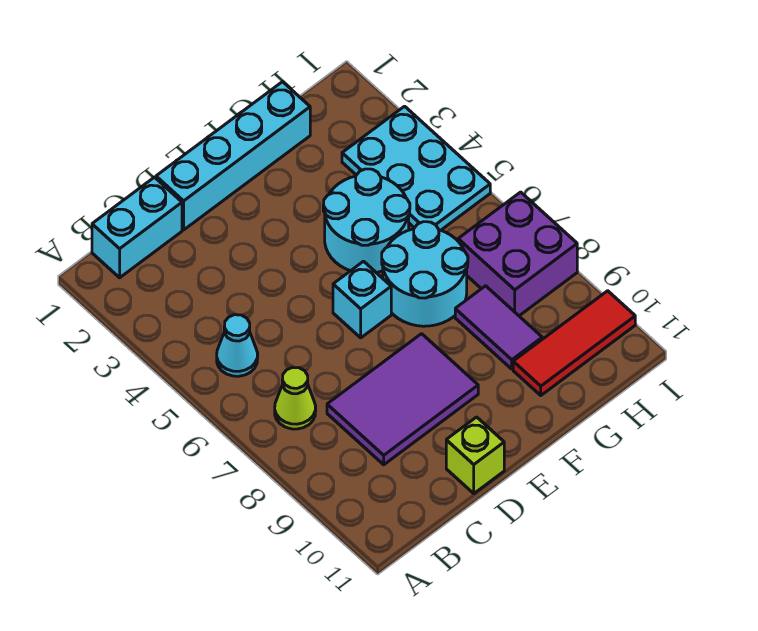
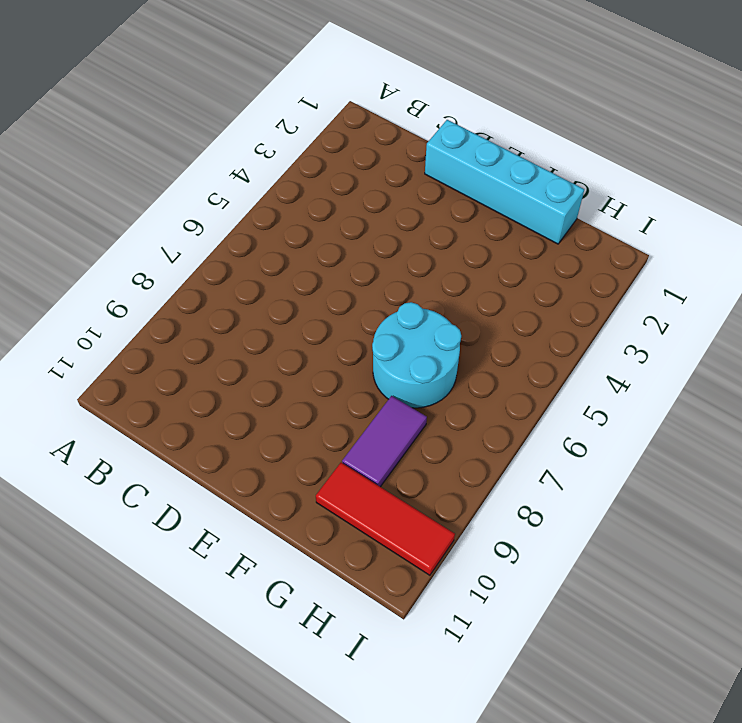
none -> cyan 1x2 brick [92,177,182,278]
none -> cyan 1x1 cone [217,315,258,376]
none -> lime 1x1 cone [275,368,316,429]

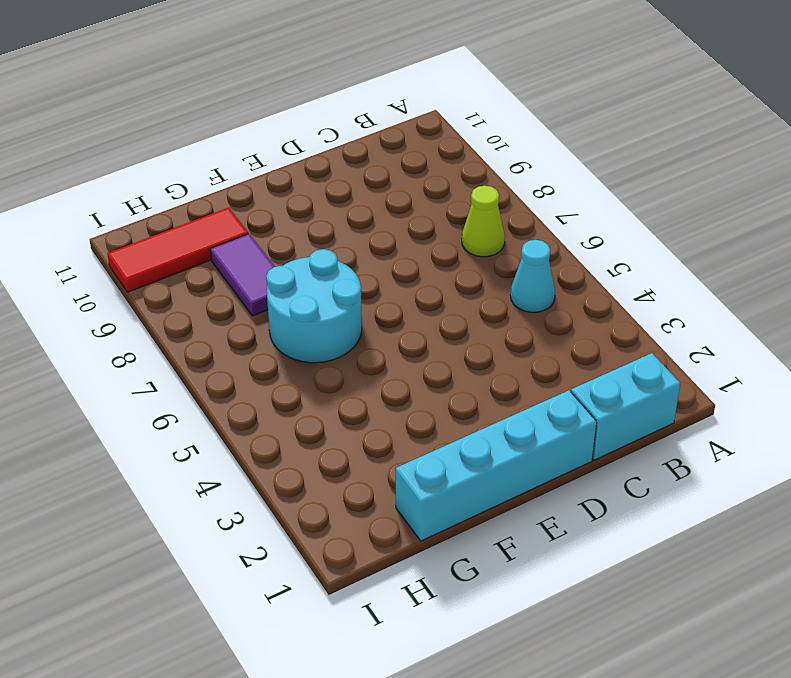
none -> purple 2x3 tile [327,334,478,465]
none -> lime 1x1 brick [446,417,504,493]
none -> cyan 1x1 brick [333,261,391,338]

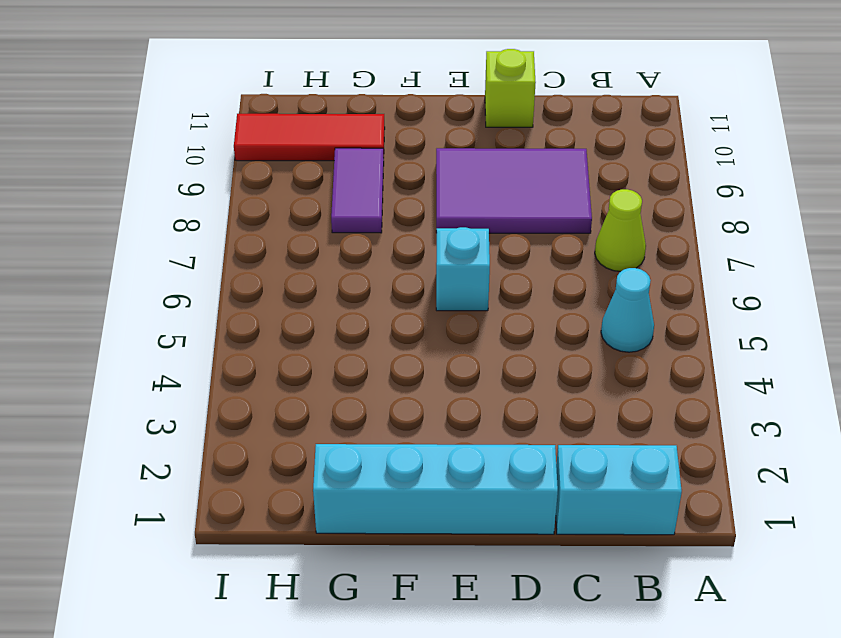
none -> cyan 2x2 round brick [323,169,410,273]
none -> cyan 2x2 round brick [382,222,468,326]
none -> cyan 2x3 plate [342,106,490,230]

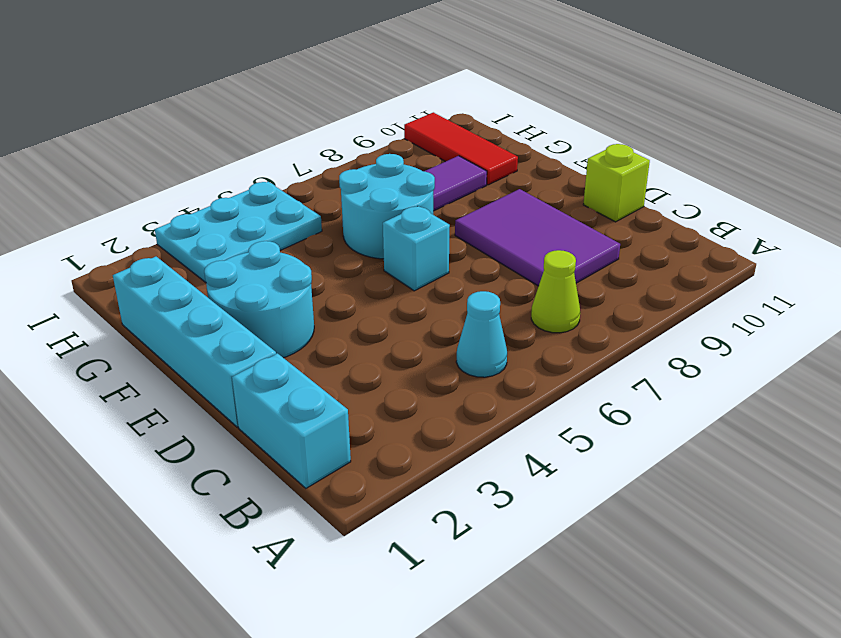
cyan 2x2 round brick [204,241,314,358] -> cyan 2x2 round brick moved to [323,169,410,273]
none -> purple 2x2 brick [458,192,577,316]

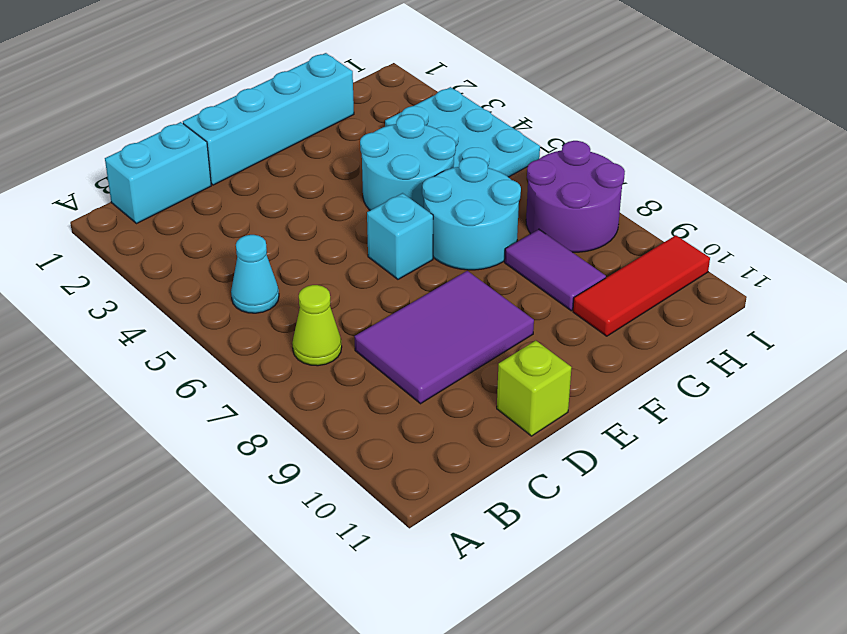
purple 2x2 round brick [526,141,625,252] -> purple 2x2 brick [458,192,577,316]

